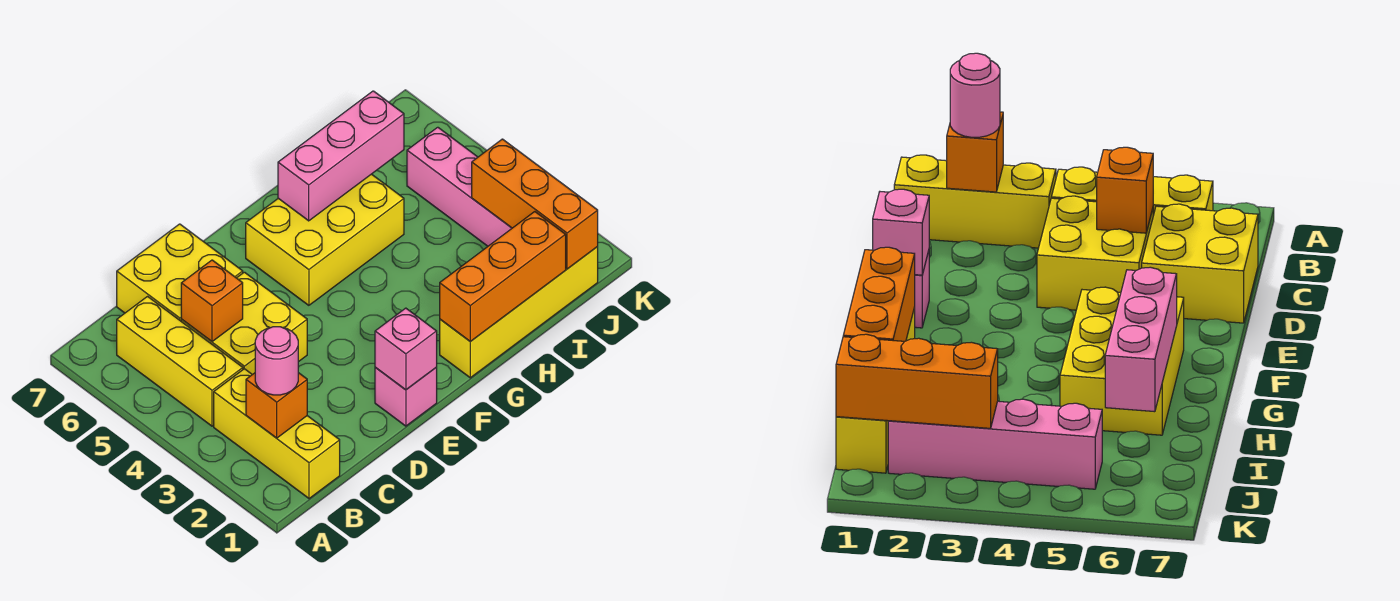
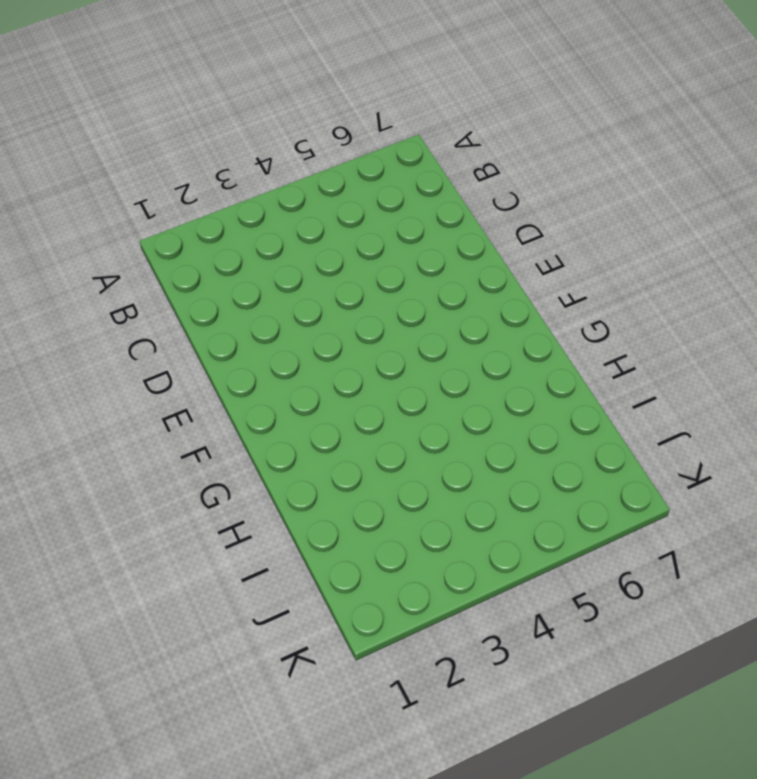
none -> yellow 1x3 brick [214,369,340,499]
none -> yellow 1x3 brick [117,297,243,426]
none -> yellow 2x2 brick [181,272,307,375]

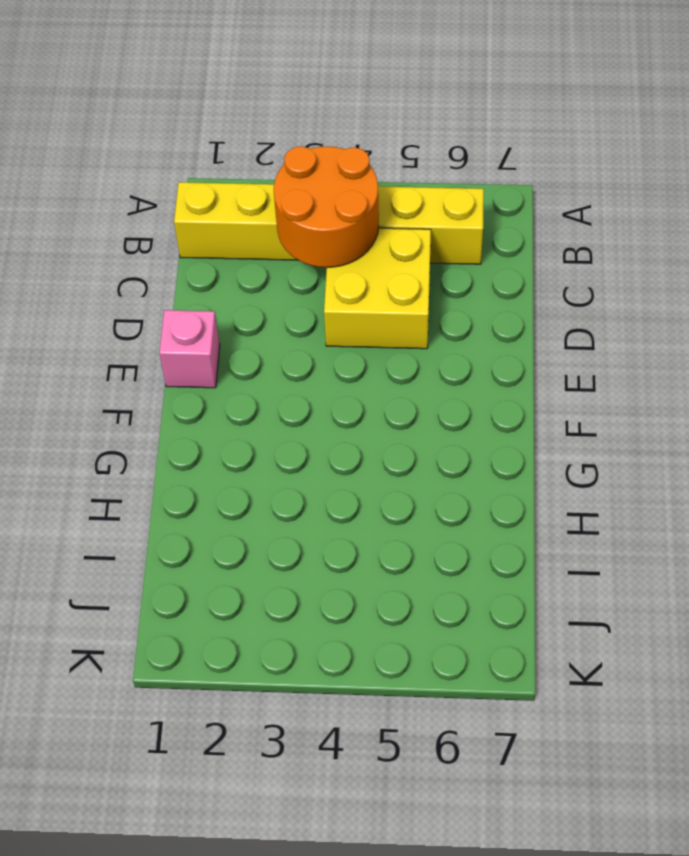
orange 2x2 round brick [274,146,379,267] -> none
none -> yellow 2x2 brick [117,224,243,321]
none -> yellow 2x3 brick [246,174,404,305]
none -> yellow 1x4 brick [440,247,598,378]

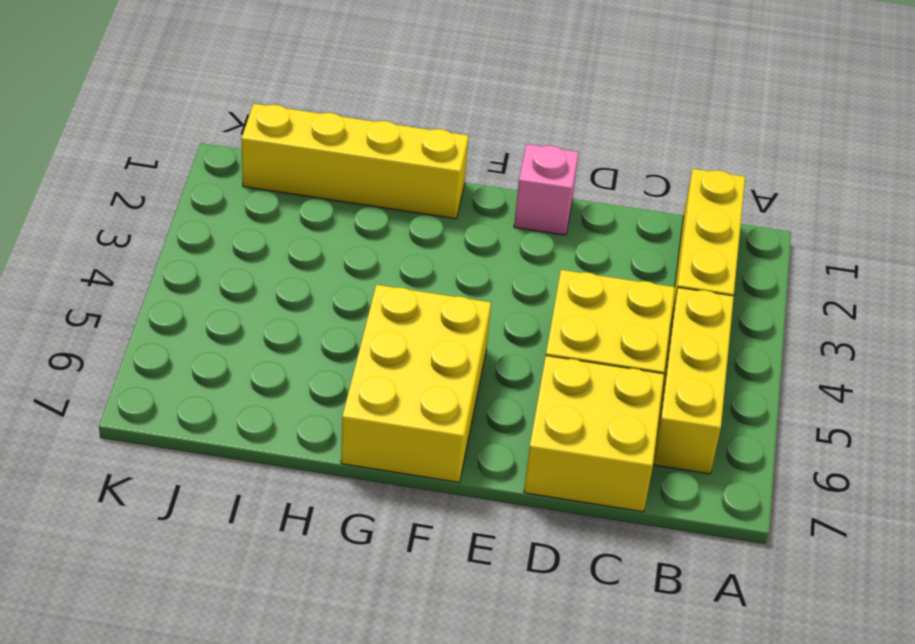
yellow 2x3 brick [341,285,491,482] -> yellow 2x3 brick turned to [246,174,404,305]
none -> pink 1x4 brick [407,127,512,246]
none -> orange 1x1 brick [246,373,307,438]
none -> orange 1x1 brick [181,260,243,342]

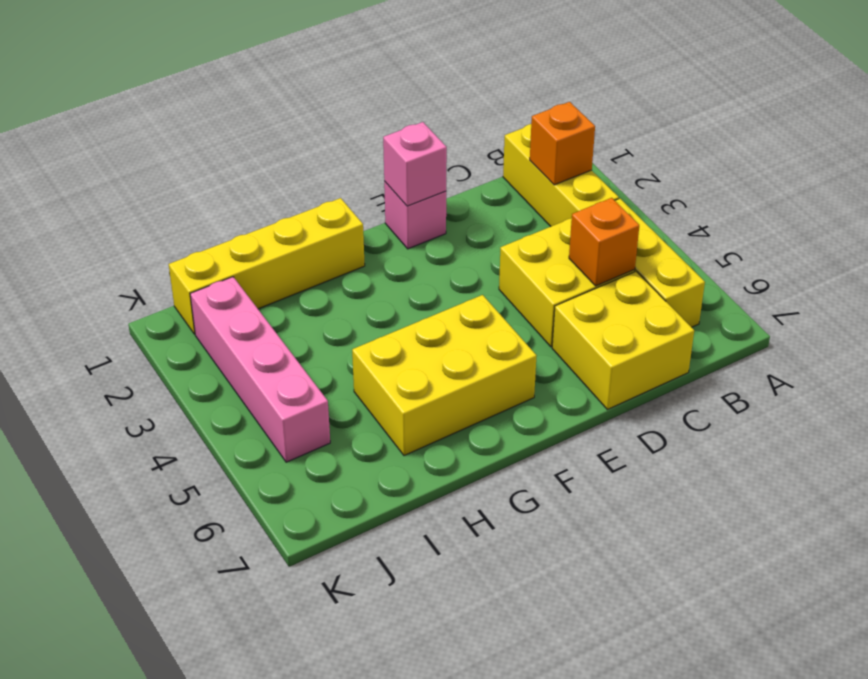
none -> orange 1x3 brick [440,212,566,342]
none -> pink 1x3 brick [278,91,404,221]
none -> orange 1x3 brick [472,139,598,269]

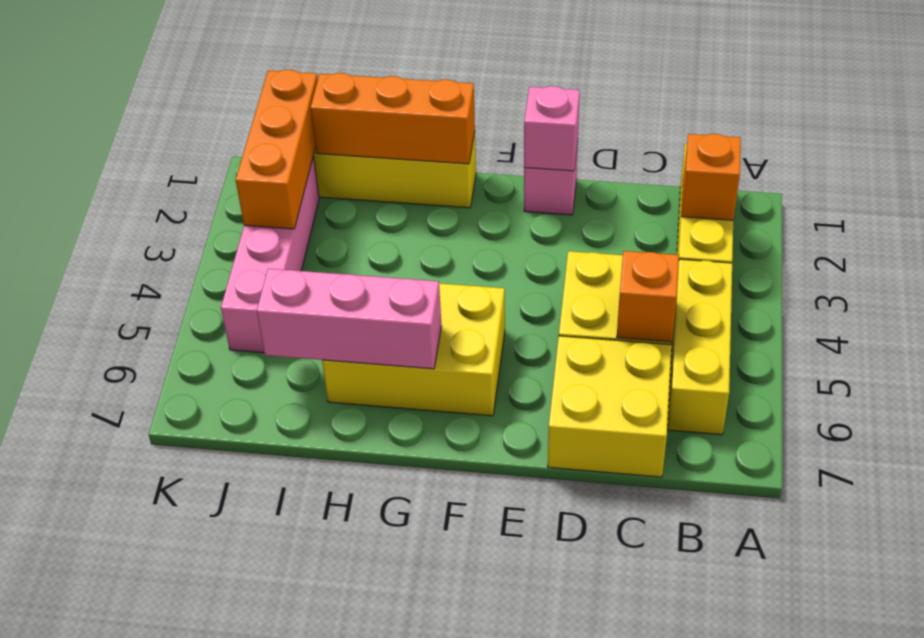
none -> pink 1x1 round brick [255,327,298,395]

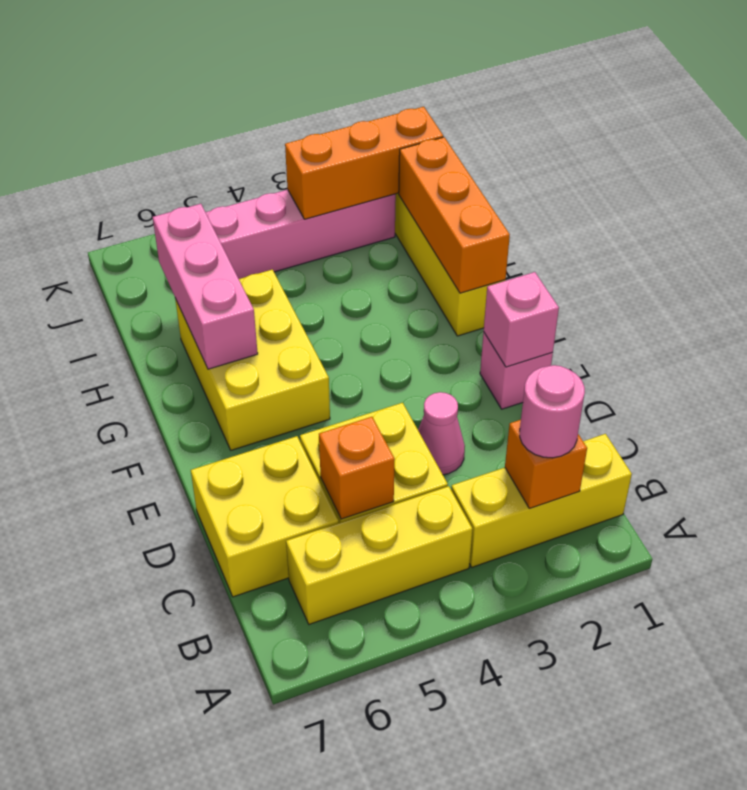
pink 1x1 cone [418,392,465,475] -> none

